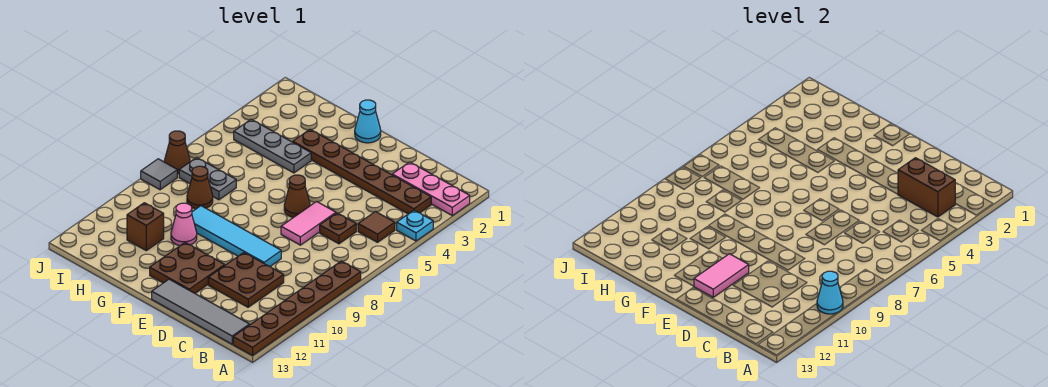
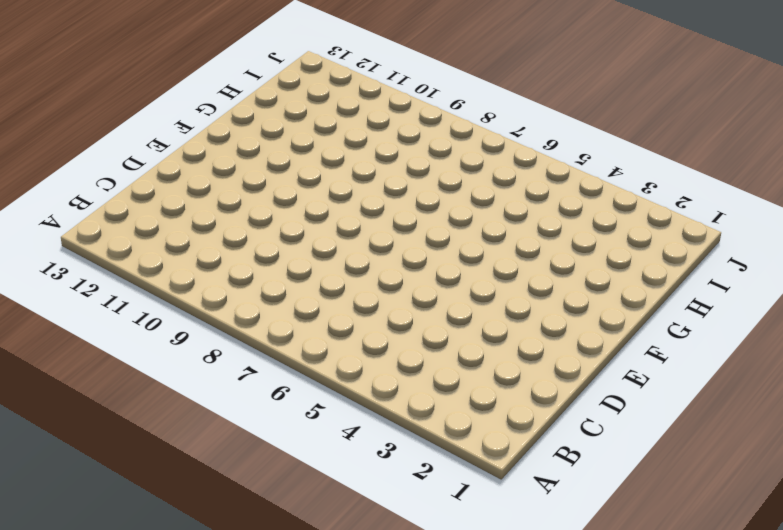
none -> pink 1x3 plate [392,162,470,216]
none -> cyan 1x1 plate [397,210,433,241]
none -> brown 1x6 plate [233,261,361,356]

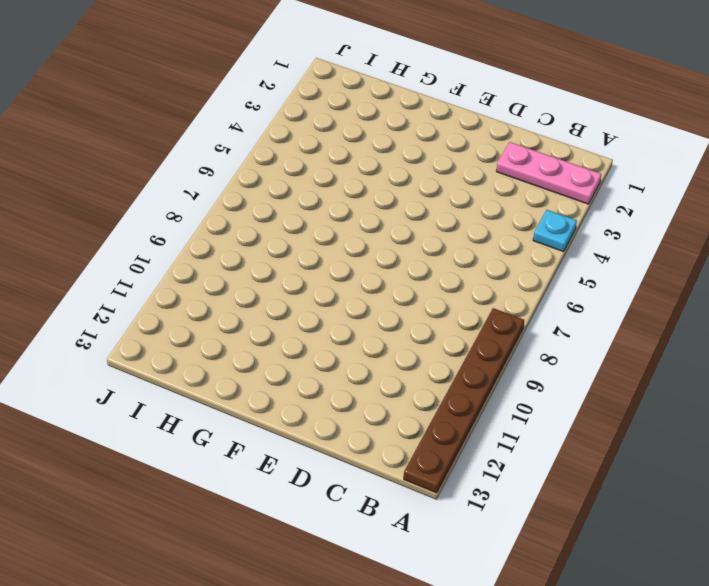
none -> brown 1x6 plate [293,129,431,214]
none -> brown 1x1 tile [358,212,395,242]
none -> grey 1x4 tile [152,279,249,344]

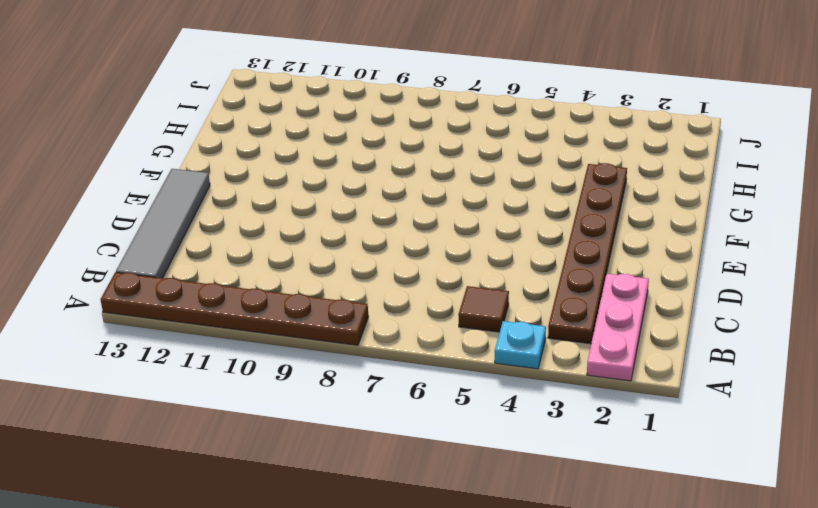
none -> brown 1x1 plate [320,213,356,244]
none -> brown 2x2 plate [208,253,284,307]
none -> pink 1x2 tile [281,202,336,245]

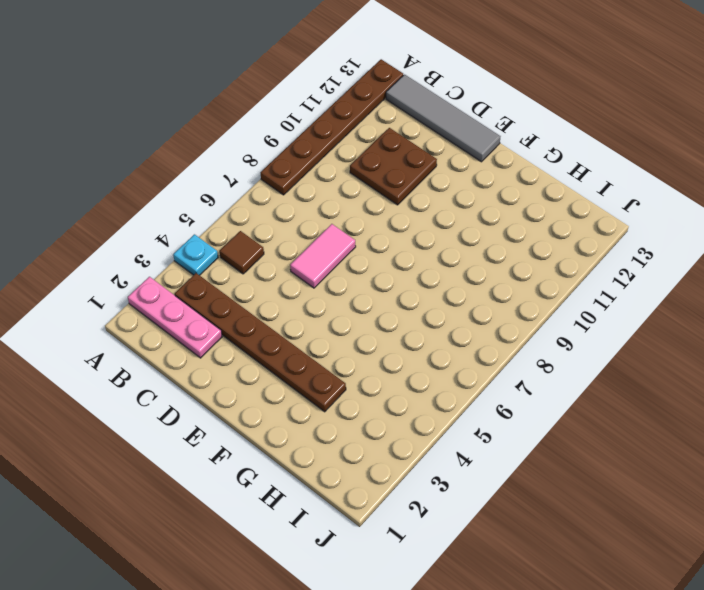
none -> brown 1x1 plate [320,213,356,244]
none -> cyan 1x4 tile [192,206,281,266]
none -> brown 1x1 cone [284,175,310,217]

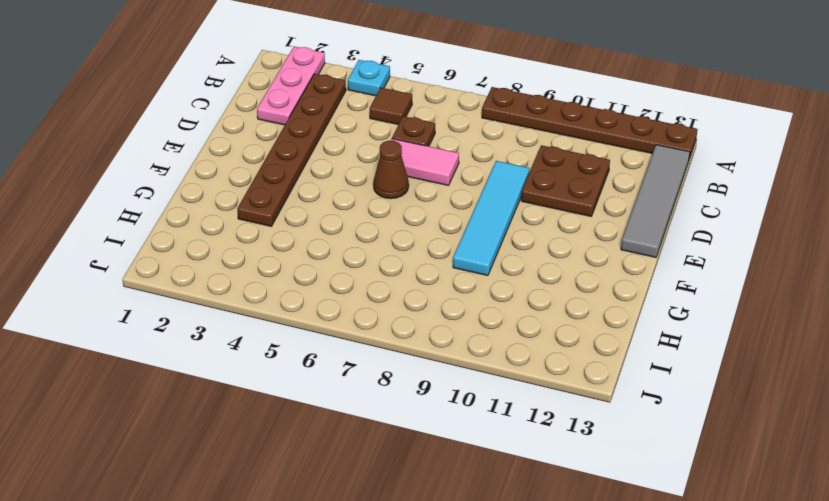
none -> brown 2x2 plate [150,243,225,293]
none -> cyan 1x1 cone [355,100,381,143]
none -> grey 1x3 plate [234,119,311,173]

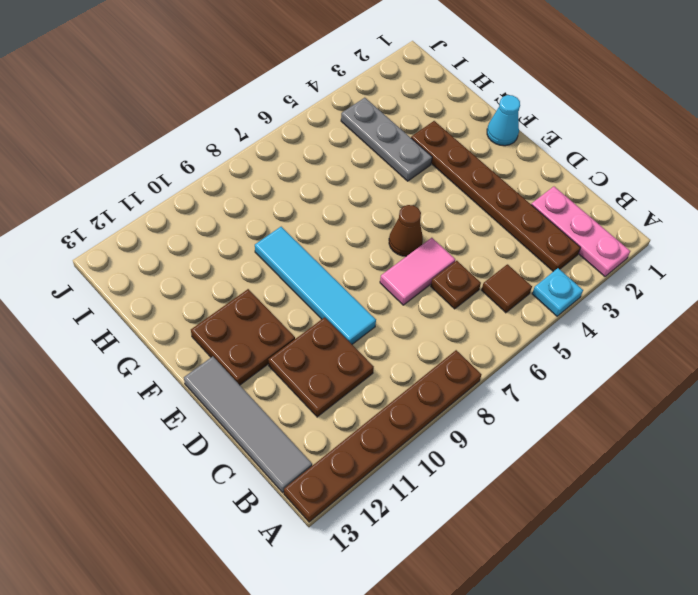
none -> pink 1x1 cone [171,203,197,246]
none -> grey 1x2 plate [179,158,236,200]
none -> brown 1x1 cone [187,166,213,209]

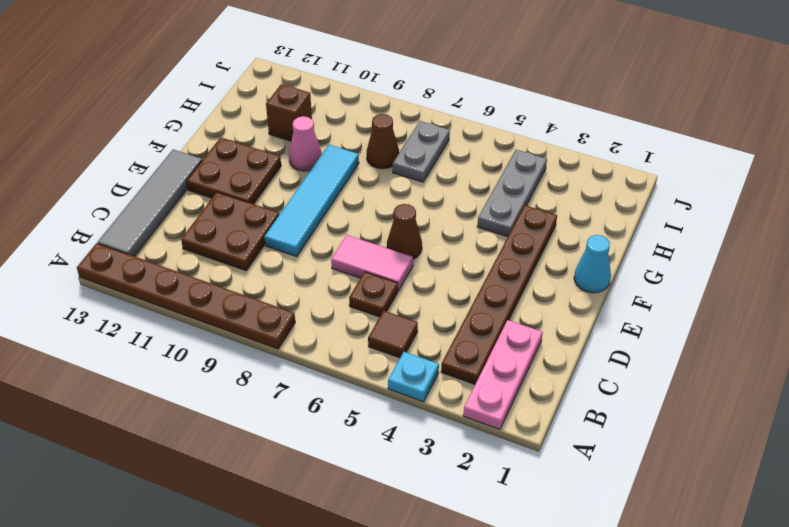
none -> brown 1x1 cone [164,131,190,174]
none -> grey 1x1 tile [141,159,177,190]
none -> cyan 1x1 cone [817,271,843,314]

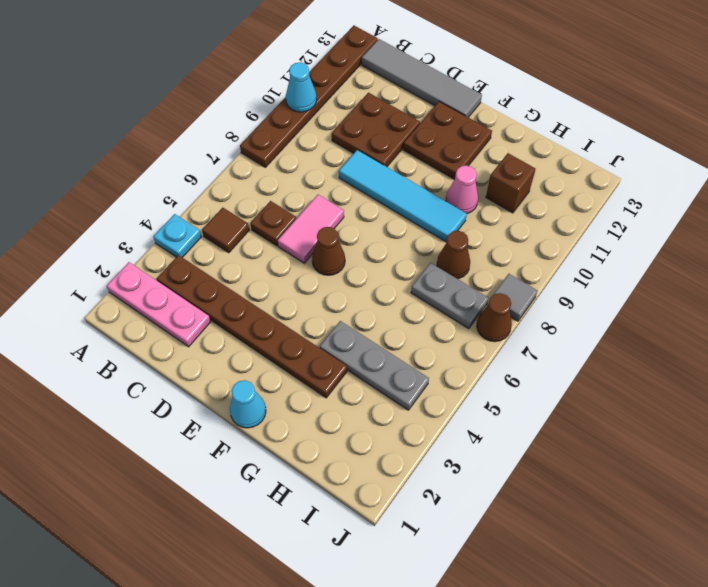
none -> brown 1x2 brick [898,158,955,217]
none -> pink 1x2 tile [694,254,749,297]

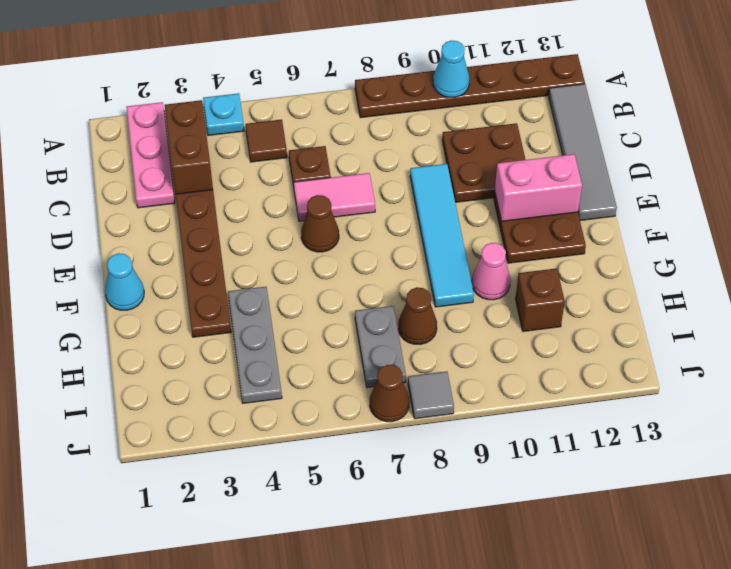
pink 1x2 brick [495,154,582,221] -> pink 1x2 tile [694,254,749,297]

